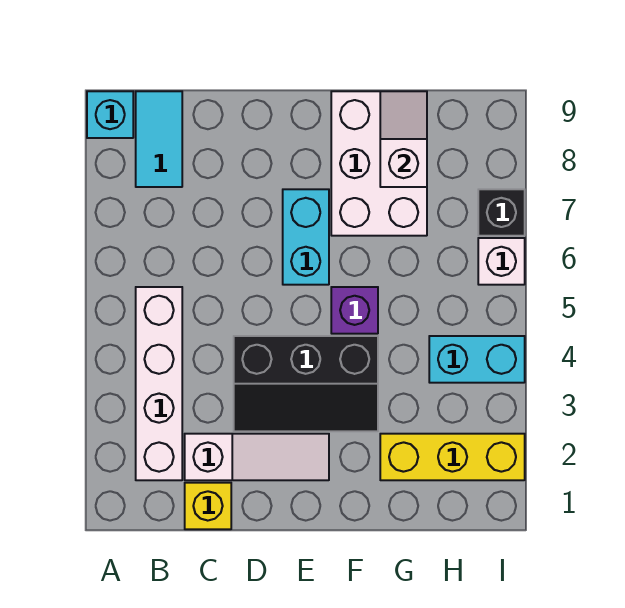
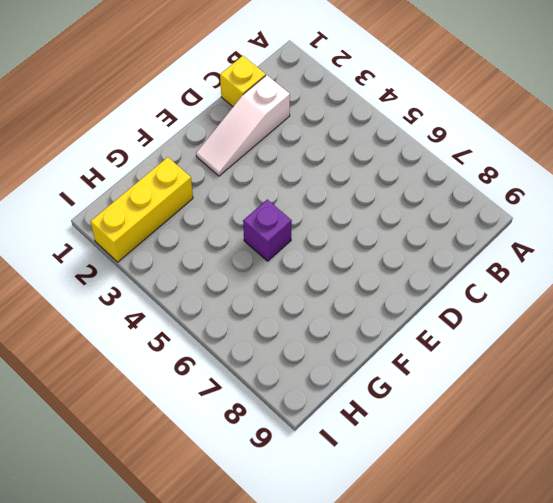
none -> cyan 1x1 brick [87,91,133,138]
none -> white 1x4 brick [136,287,182,480]
none -> cyan 1x2 tile [136,91,182,187]

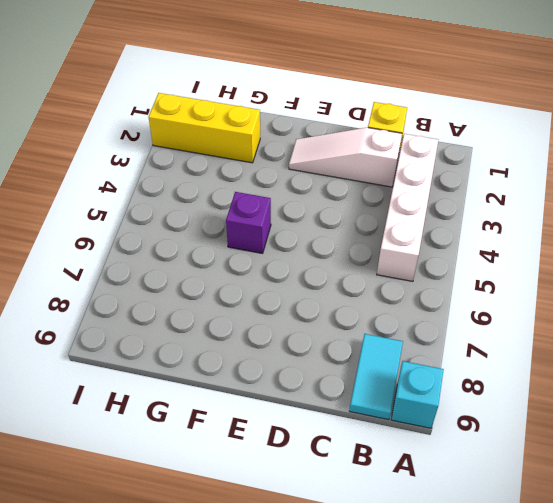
none -> black 2x3 slope [234,336,378,431]
none -> cyan 1x2 brick [283,189,329,285]
none -> white 2x3 brick [331,91,427,236]

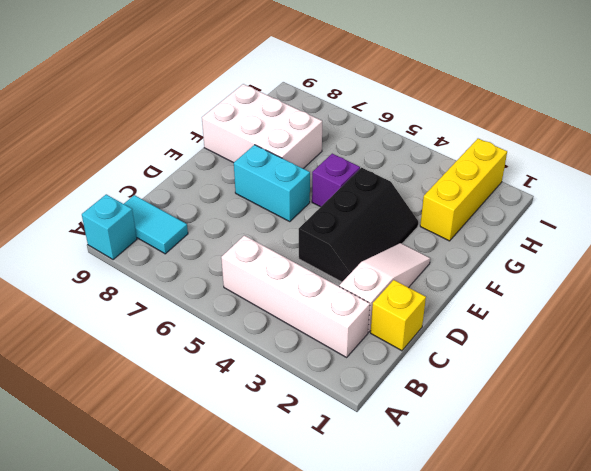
none -> cyan 1x2 brick [429,336,525,383]
none -> white 1x1 brick [478,238,525,285]
none -> black 1x1 brick [478,189,525,236]

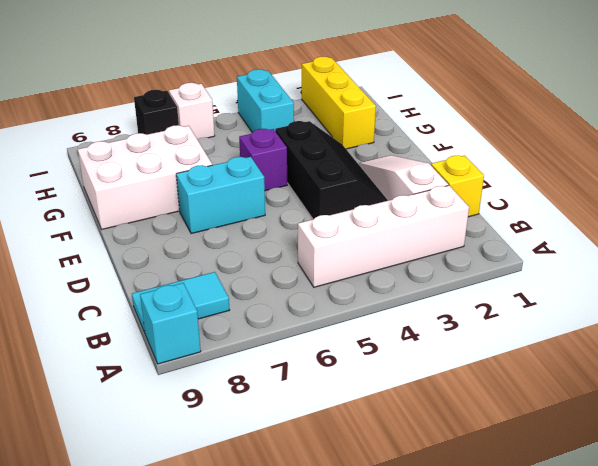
none -> white 1x2 slope [380,91,427,187]

